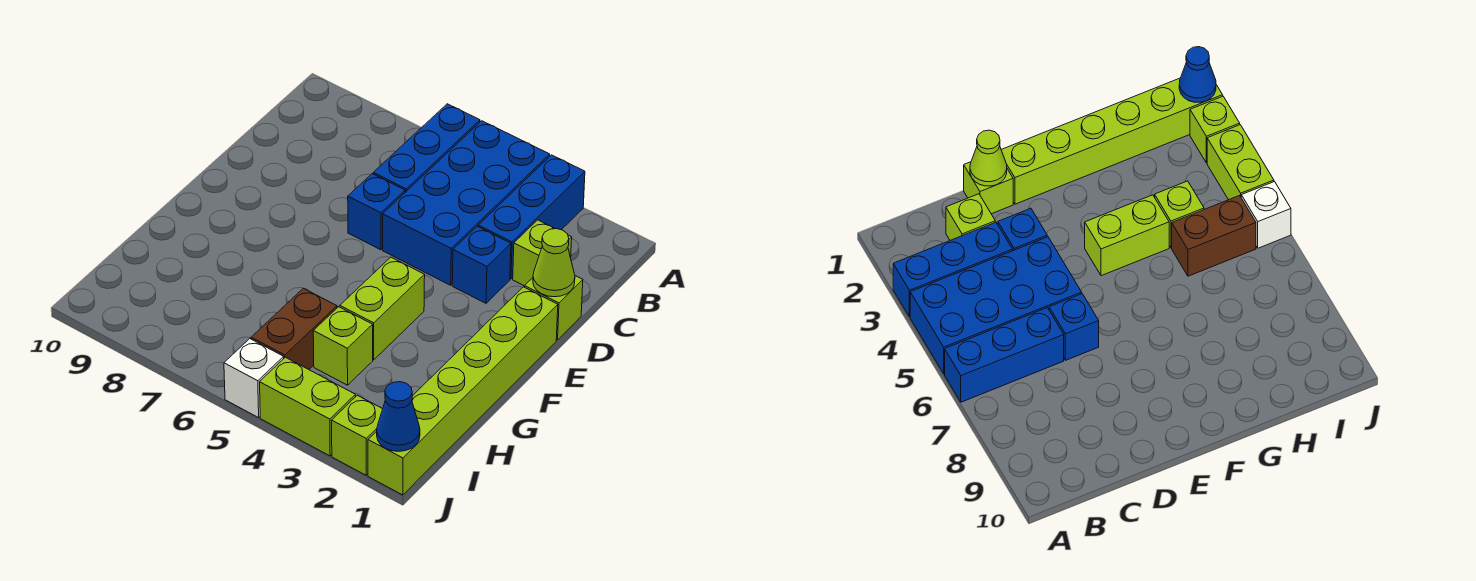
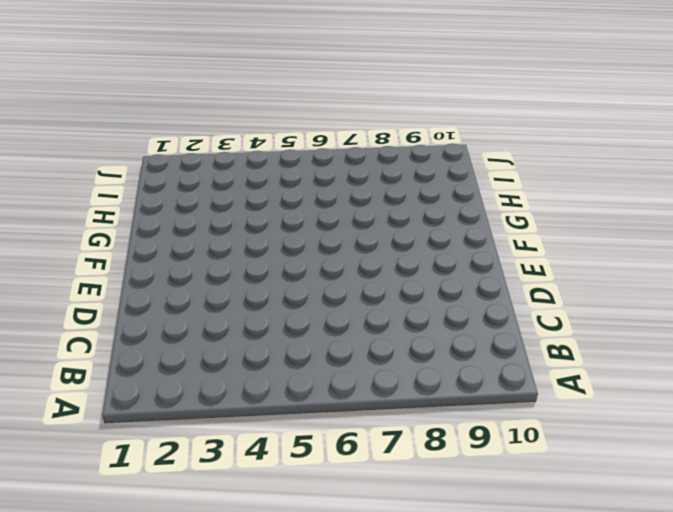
none -> blue 1x3 brick [478,155,585,279]
none -> blue 2x4 brick [383,121,550,285]
none -> blue 1x3 brick [373,104,480,192]

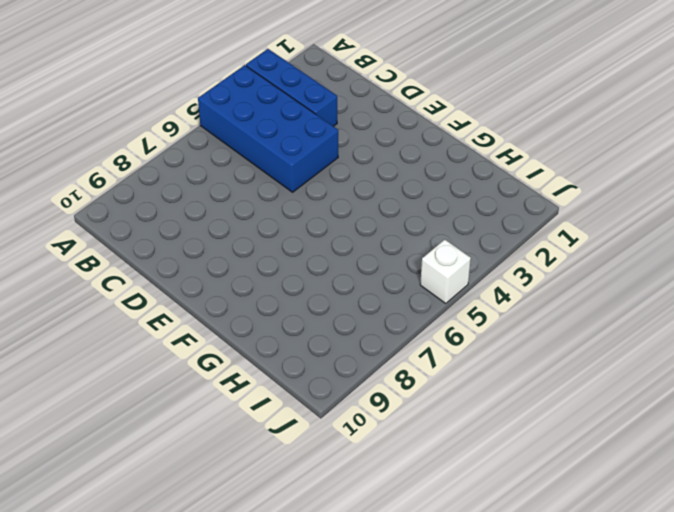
none -> blue 1x3 brick [373,104,480,192]
none -> lime 1x1 brick [513,220,572,286]
none -> lime 1x1 brick [525,276,583,340]

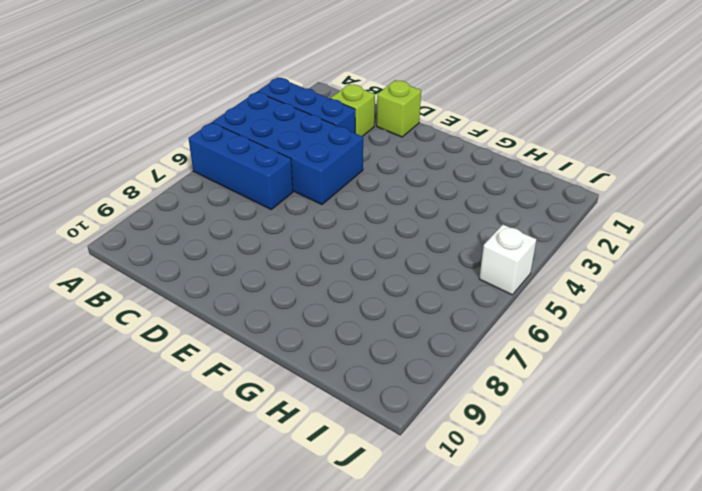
none -> blue 1x1 brick [452,226,511,303]
none -> blue 1x1 brick [348,174,405,250]
none -> lime 1x6 brick [368,287,558,495]

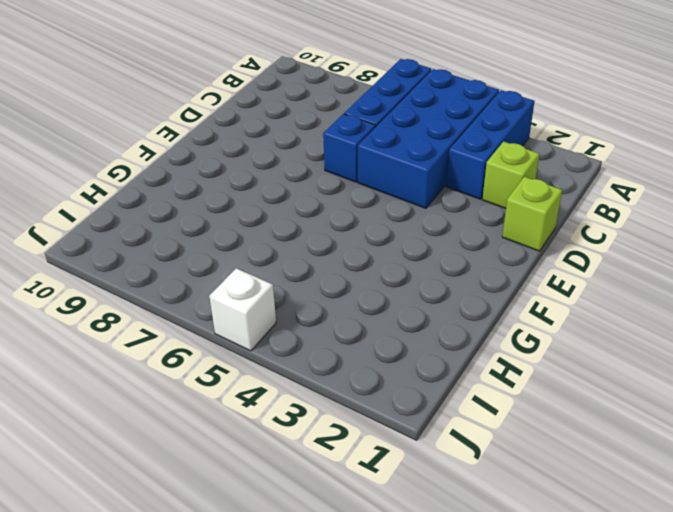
none -> blue 1x1 brick [452,226,511,303]
none -> lime 1x6 brick [368,287,558,495]
none -> lime 1x2 brick [340,257,425,360]

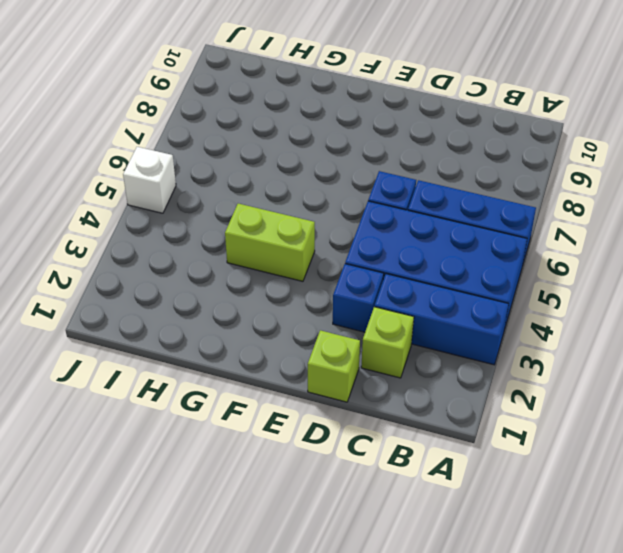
none -> lime 1x6 brick [368,287,558,495]
none -> lime 1x1 brick [313,307,373,385]
none -> brown 1x2 brick [251,288,337,369]

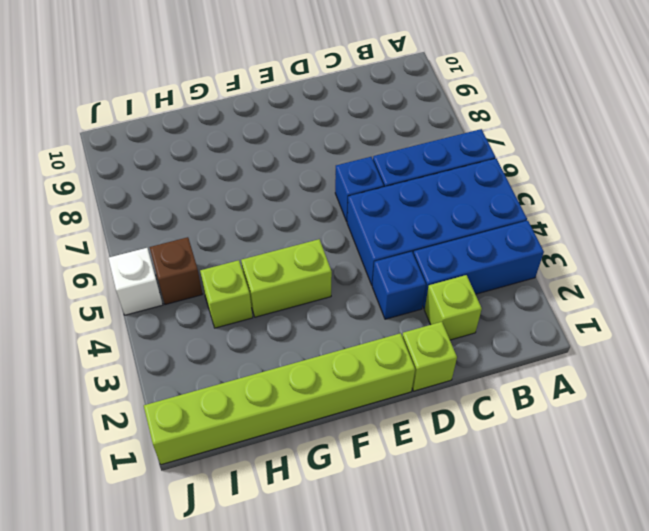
brown 1x1 brick [150,237,202,305] -> brown 1x2 brick [251,288,337,369]
none -> lime 1x1 brick [332,395,382,475]
none -> lime 1x2 brick [260,357,356,456]
none -> lime 1x1 cone [533,229,575,297]

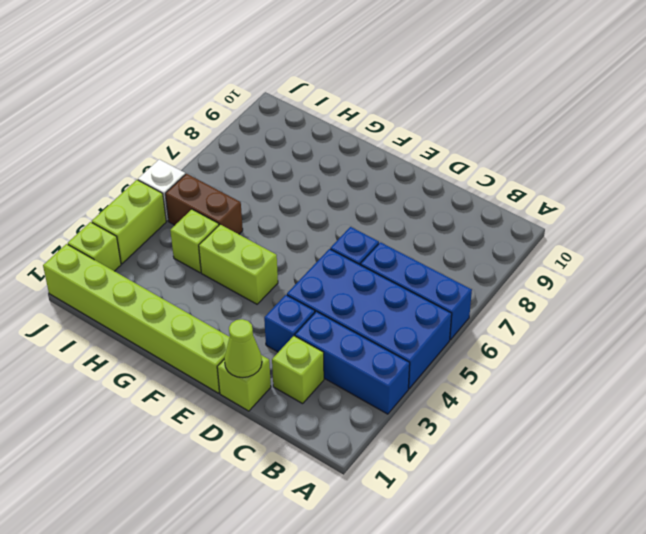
none -> blue 1x1 cone [377,382,420,452]

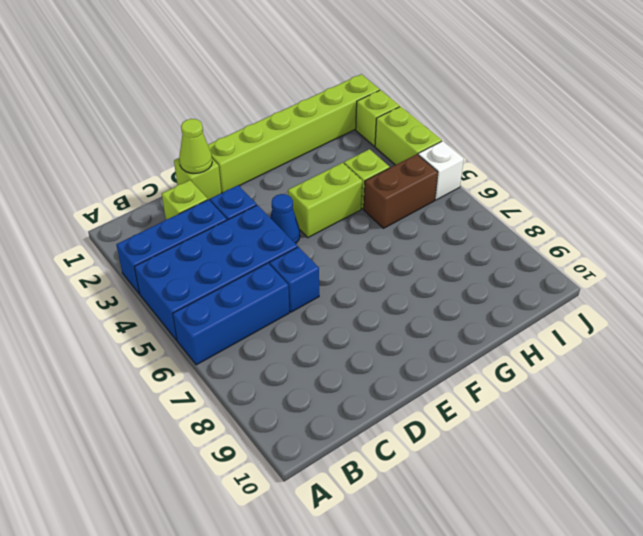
blue 1x1 cone [270,194,300,244] -> blue 1x1 cone moved to [377,382,420,452]

